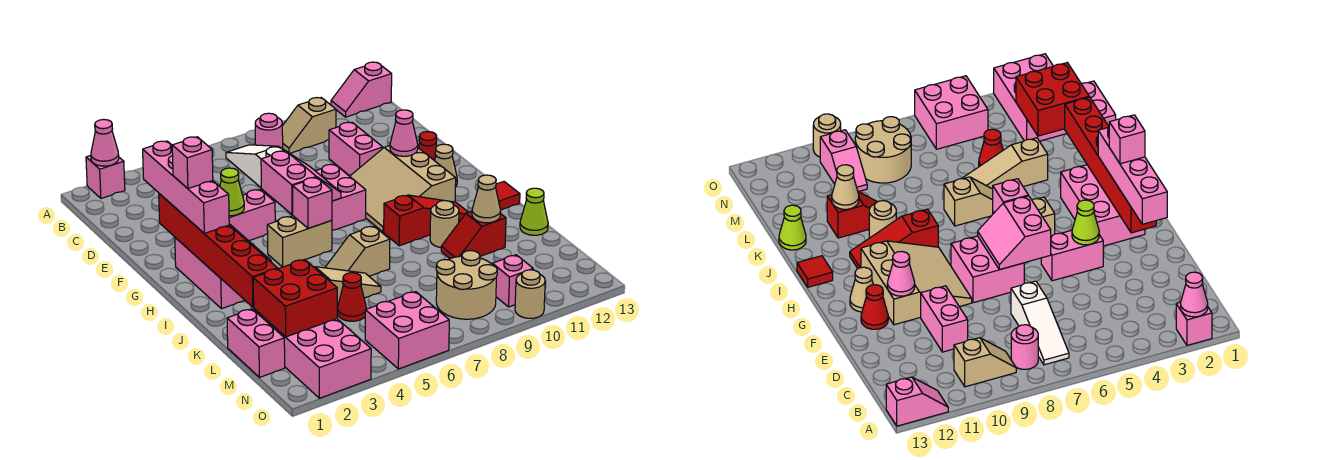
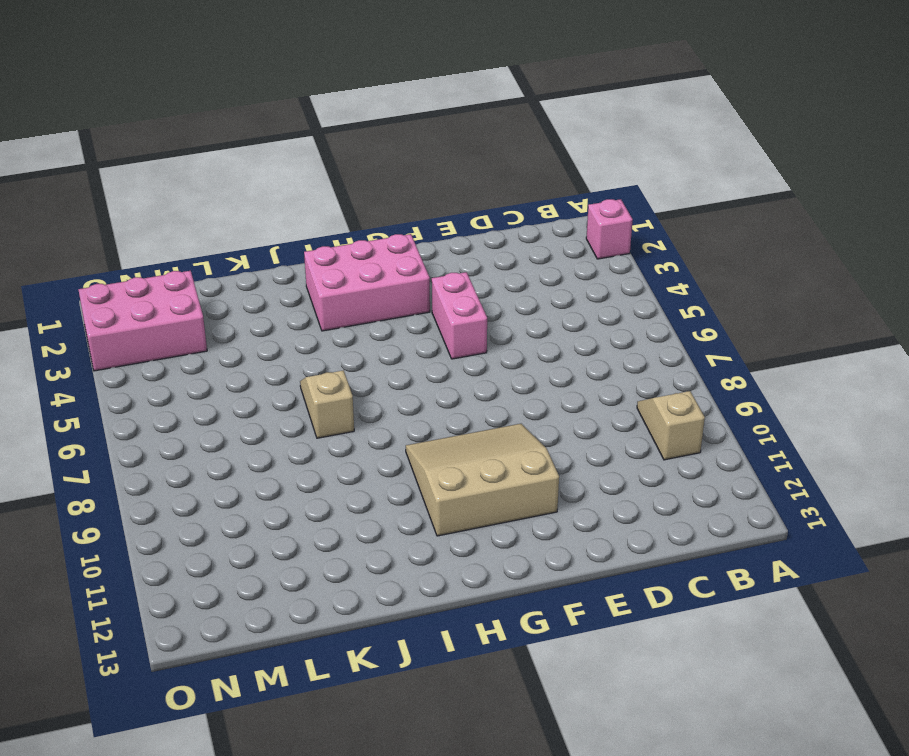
none -> pink 1x2 slope [331,62,392,117]
none -> white 1x3 slope [226,145,284,187]
none -> pink 1x1 round brick [255,113,283,149]
none -> pink 1x2 brick [329,122,383,176]

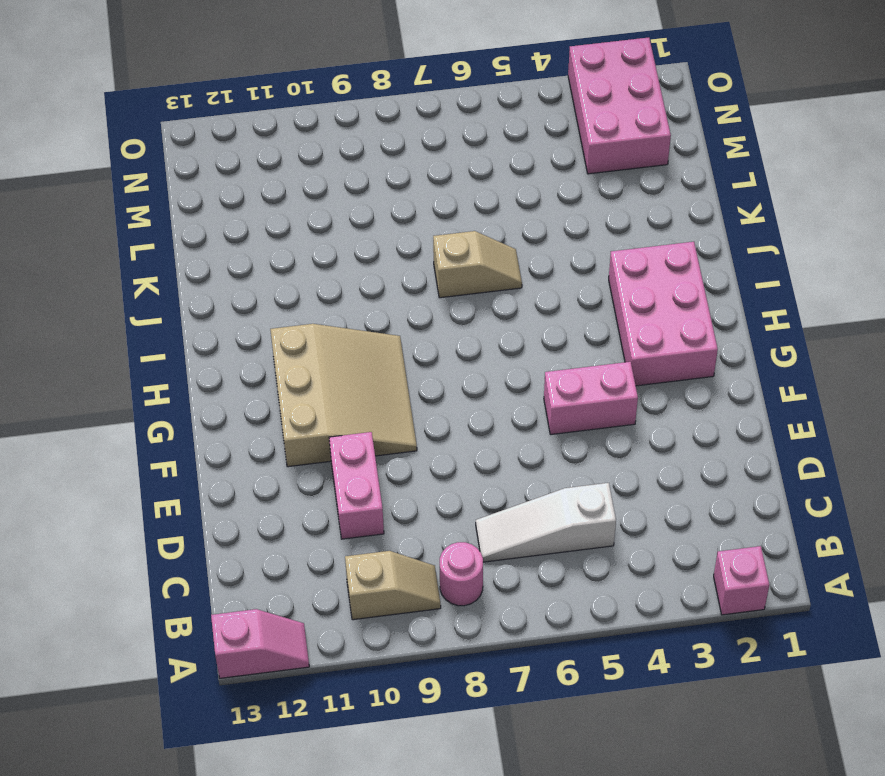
white 1x3 slope [476,483,616,562] -> white 1x3 slope turned to [226,145,284,187]
none -> pink 2x2 brick [316,164,366,230]
none -> red 1x1 cone [418,131,437,161]
none -> tan 1x1 cone [435,144,457,187]
none -> tan 1x2 brick [267,216,332,267]

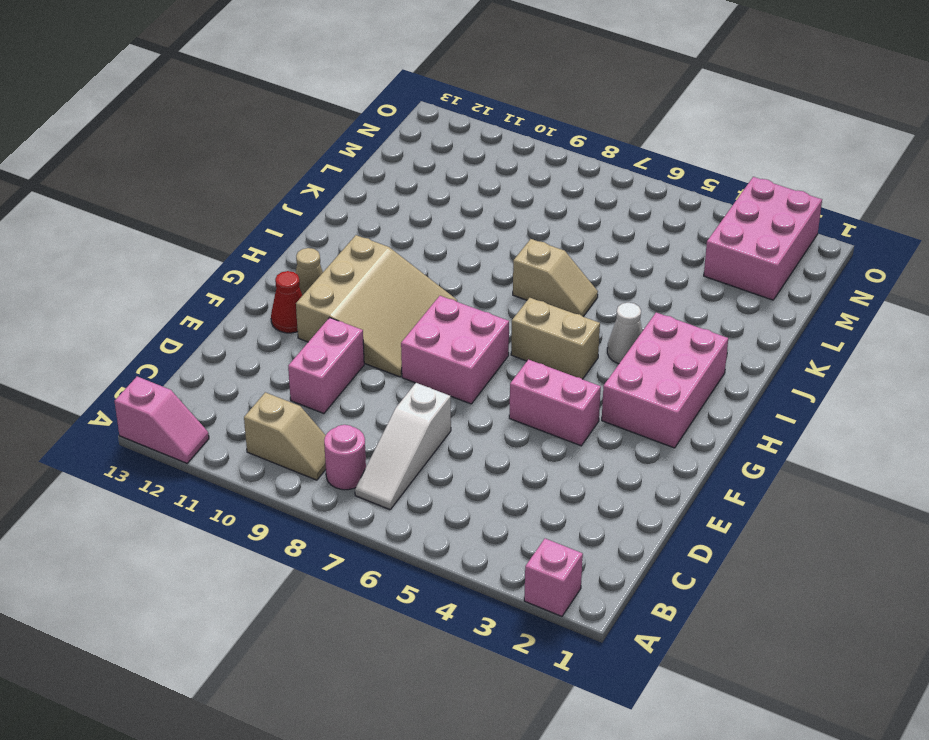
white 1x1 cone [607,303,642,364] -> none
none -> red 1x3 slope [384,195,468,246]
none -> red 1x1 tile [496,182,520,210]
none -> tan 1x1 round brick [430,201,459,248]
none -> tan 1x3 slope [314,267,381,307]

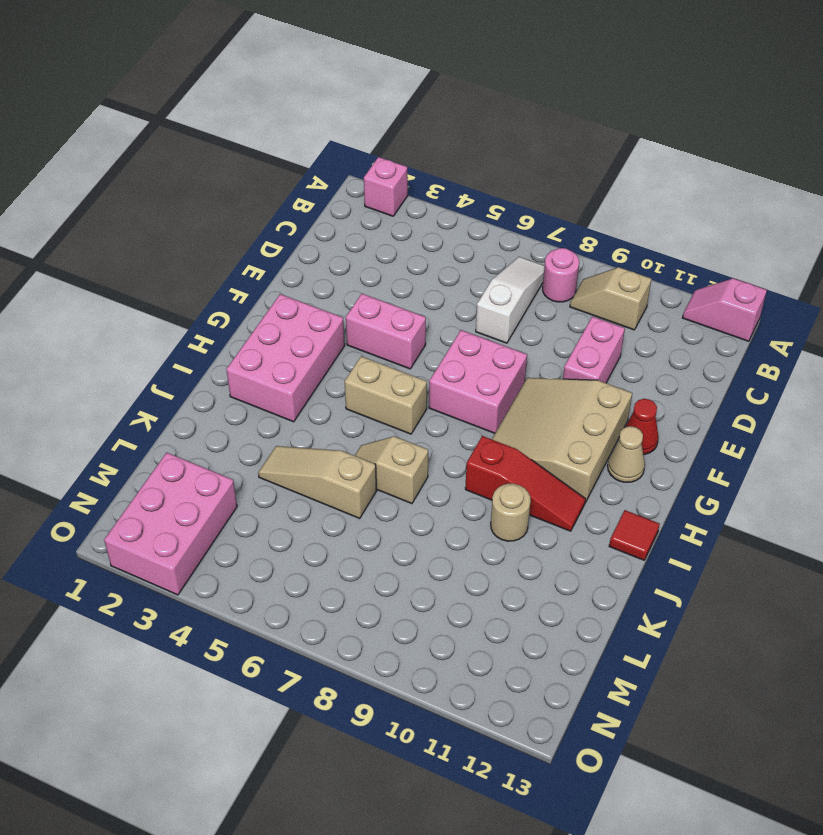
tan 1x3 slope [258,446,376,518] -> tan 1x3 slope turned to [314,267,381,307]
none -> red 1x2 slope [441,211,506,259]
none -> lime 1x1 cone [520,188,548,235]
none -> pink 1x2 brick [227,309,285,377]
none -> red 1x1 cone [337,273,367,321]

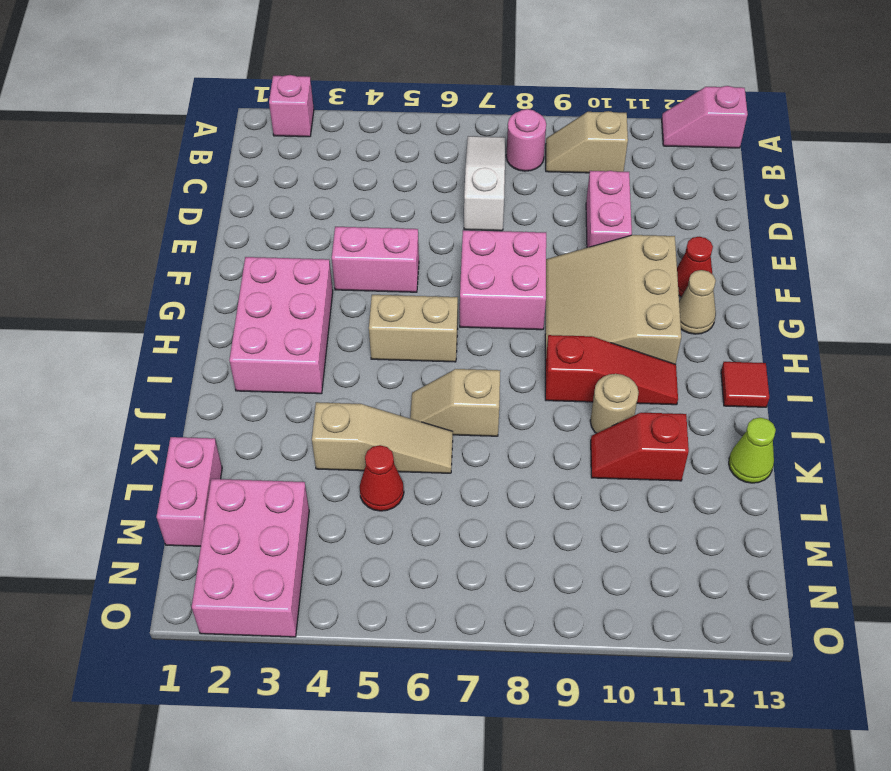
none -> tan 2x2 round brick [436,251,497,319]
none -> pink 1x2 slope [492,255,533,307]
none -> pink 2x2 brick [365,292,449,369]
none -> tan 1x1 round brick [515,270,545,318]

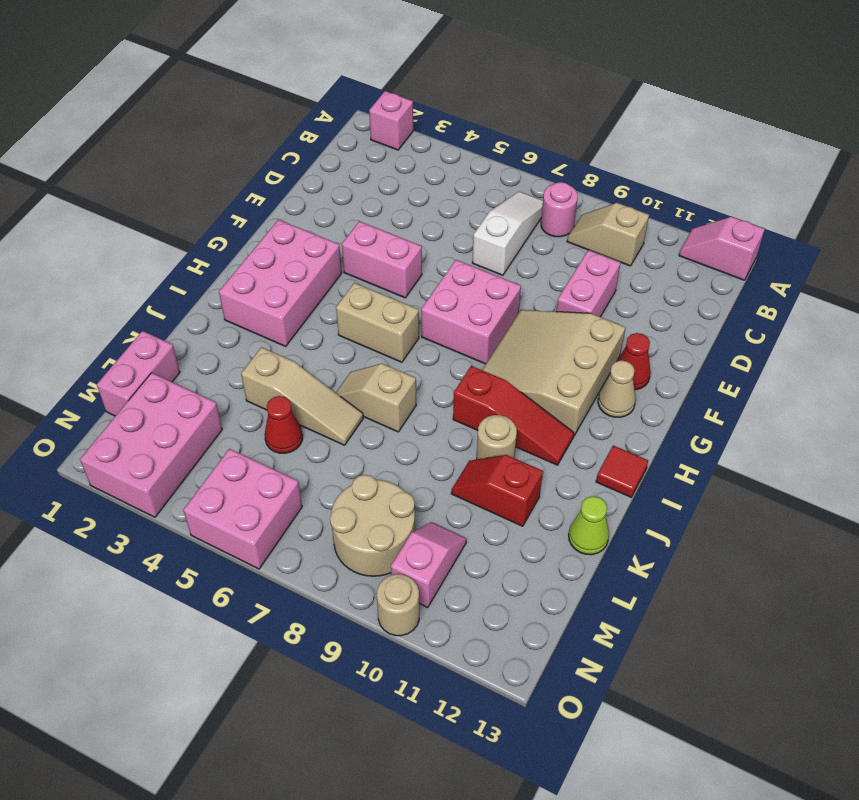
none -> pink 1x1 cone [91,119,119,166]
none -> red 1x6 brick [159,194,278,307]
none -> lime 1x1 cone [220,168,244,216]
none -> pink 2x2 slope [261,151,341,215]

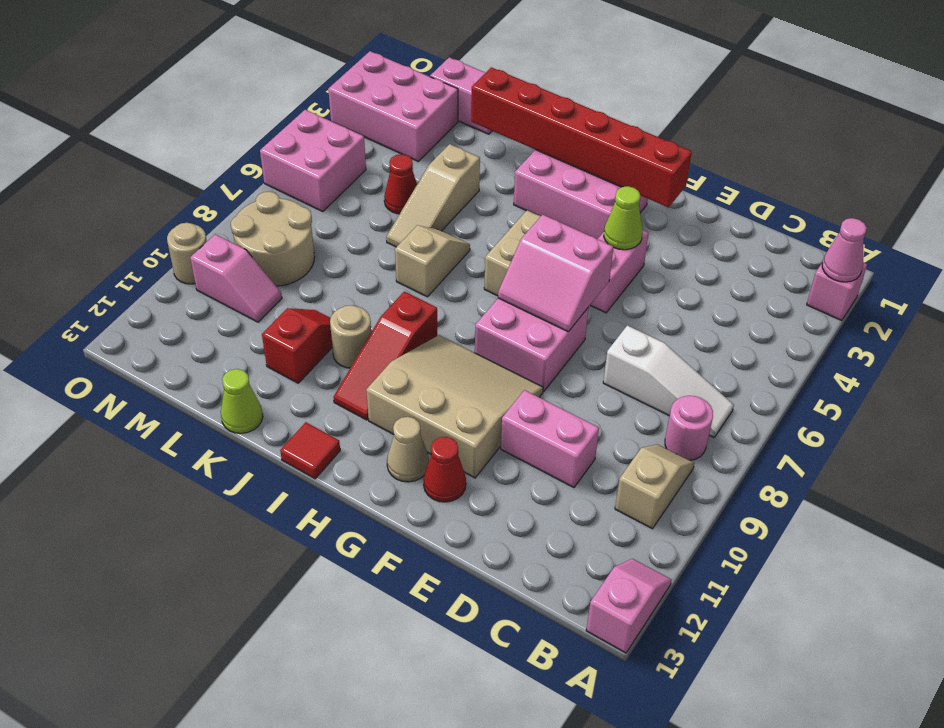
none -> pink 1x1 cone [390,110,418,156]
none -> pink 1x1 brick [293,177,332,228]
none -> tan 1x1 cone [472,175,501,223]
none -> red 2x2 brick [253,260,337,337]

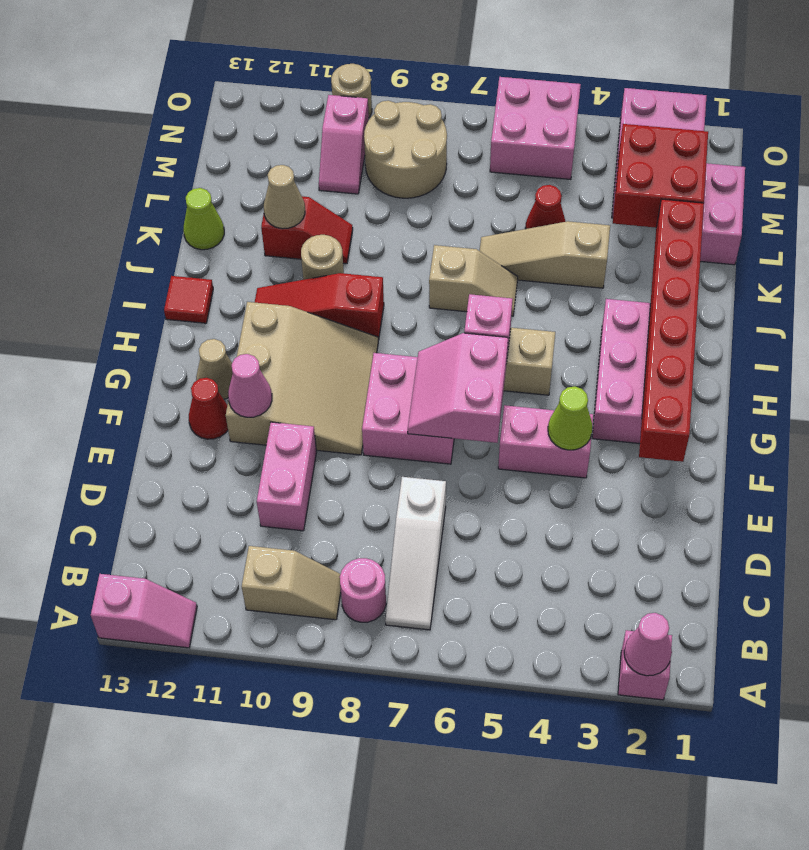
none -> pink 1x4 brick [143,141,229,233]
none -> pink 1x1 brick [172,137,213,189]

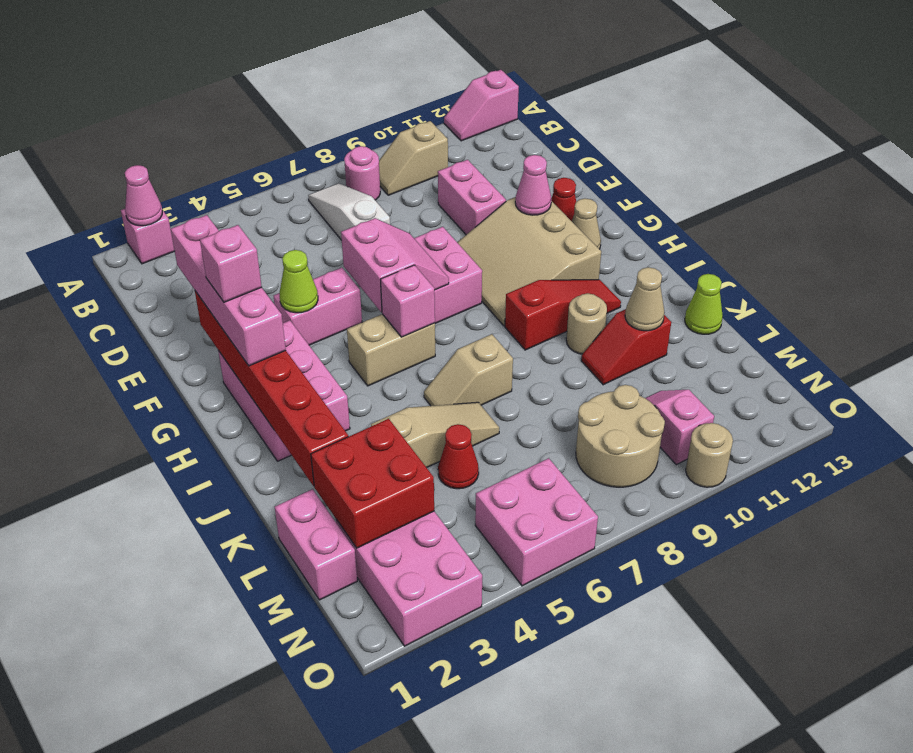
none -> red 1x1 tile [496,182,520,210]

